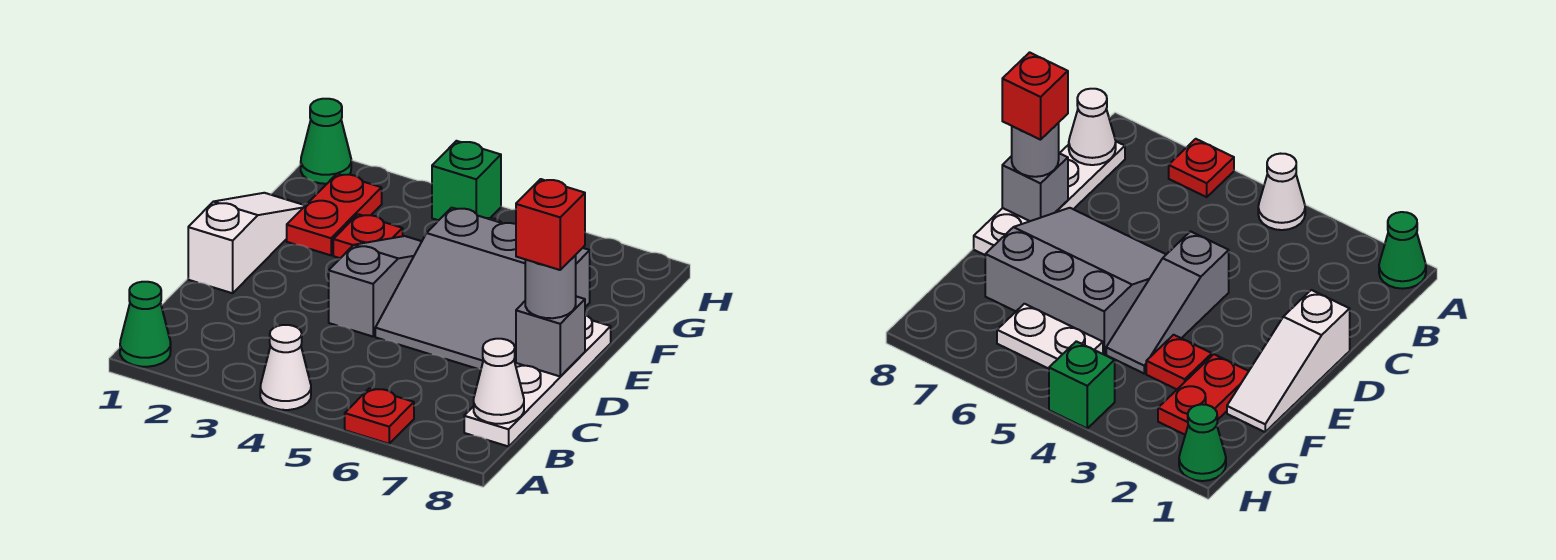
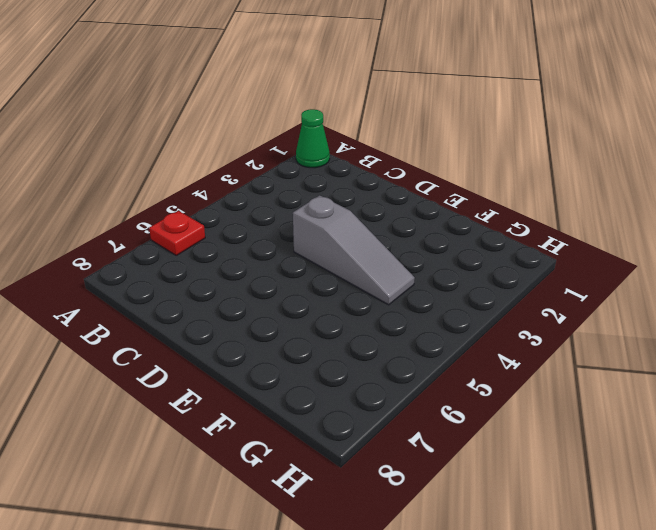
none -> white 1x1 cone [260,325,311,410]
none -> white 1x4 plate [464,315,611,446]
none -> white 1x3 slope [188,193,305,293]

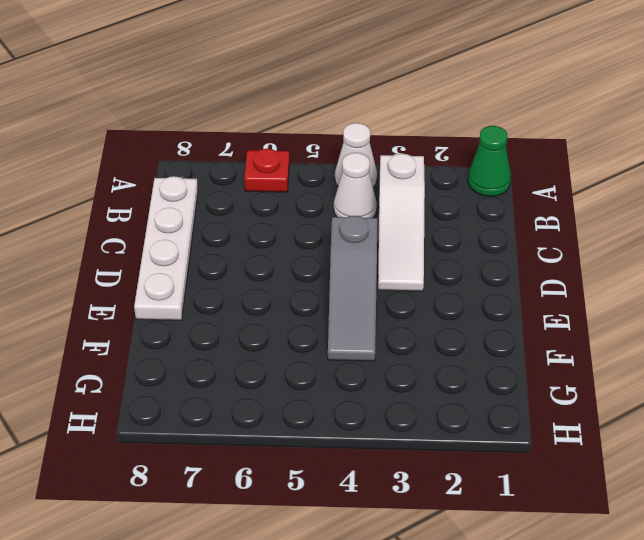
white 1x3 slope [378,154,425,291] -> white 1x3 slope moved to [188,193,305,293]
white 1x1 cone [334,153,377,218] -> white 1x1 cone moved to [474,339,524,424]
none -> grey 3x3 slope [375,208,590,369]
none -> red 1x2 plate [287,174,382,255]
none -> red 1x1 plate [333,214,403,258]

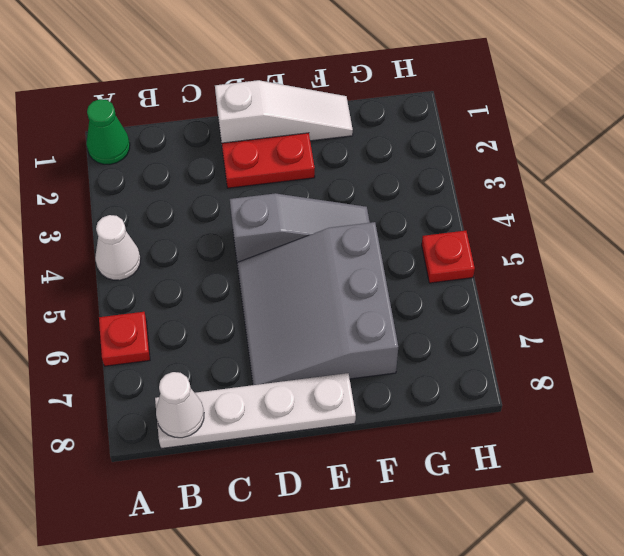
red 1x2 plate [222,133,315,188] -> red 1x2 plate moved to [287,174,382,255]
red 1x1 plate [422,231,475,283] -> red 1x1 plate moved to [333,214,403,258]
none -> white 1x2 plate [997,304,1103,369]
none -> green 1x1 cone [301,99,351,184]
none -> green 1x1 brick [432,141,501,220]

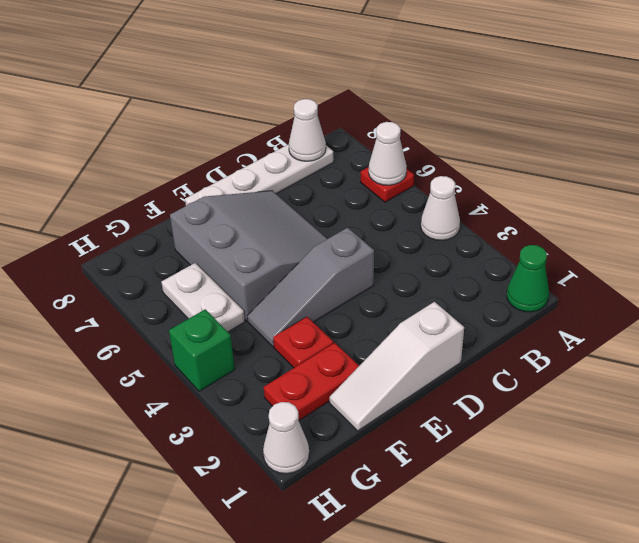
white 1x1 cone [369,122,407,185] -> none
white 1x1 cone [263,402,309,474] -> green 1x1 cone [301,99,351,184]
none -> grey 1x1 brick [516,296,585,377]
none -> grey 1x1 round brick [525,255,576,318]
none -> red 1x1 brick [516,179,585,270]

